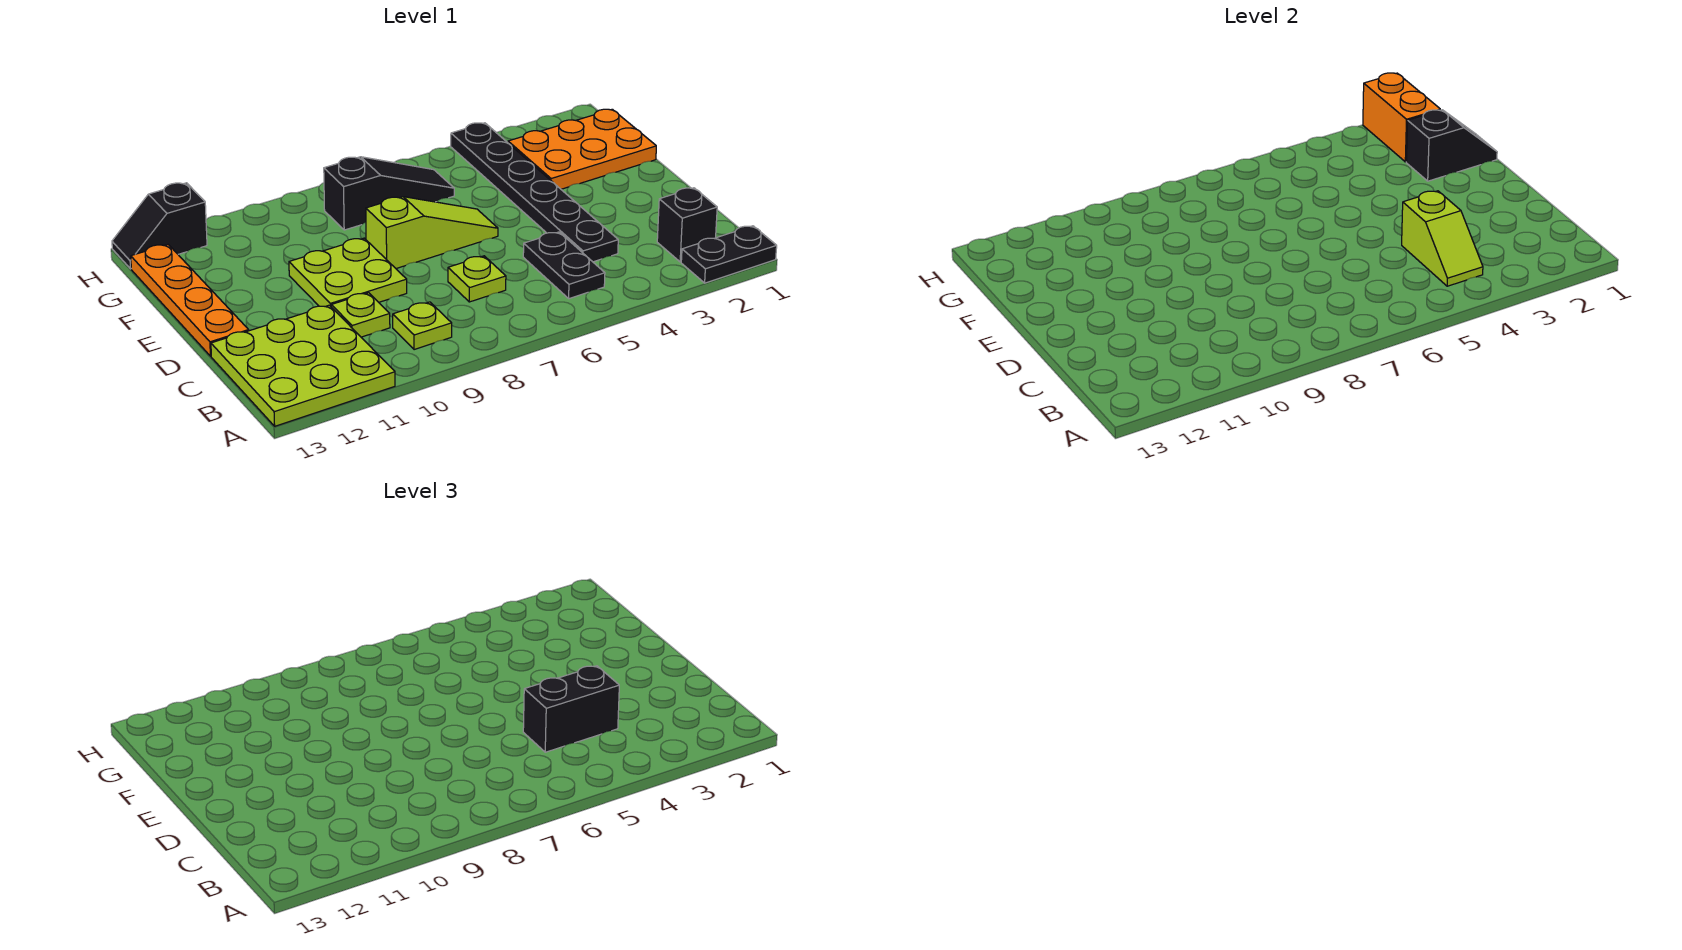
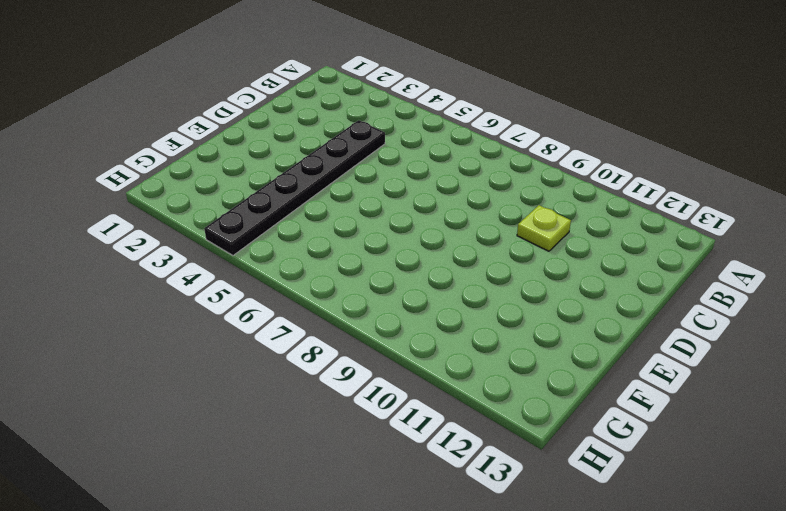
none -> black 1x2 plate [681,226,777,283]
none -> lime 3x3 plate [211,305,395,426]
none -> black 1x1 brick [657,188,717,262]

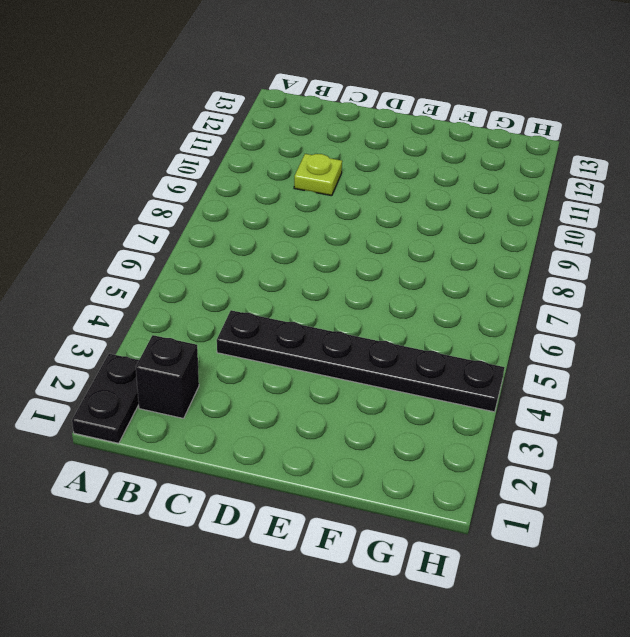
none -> lime 3x3 plate [211,305,395,426]
none -> black 1x2 plate [523,232,605,299]
none -> lime 1x1 plate [393,302,452,350]

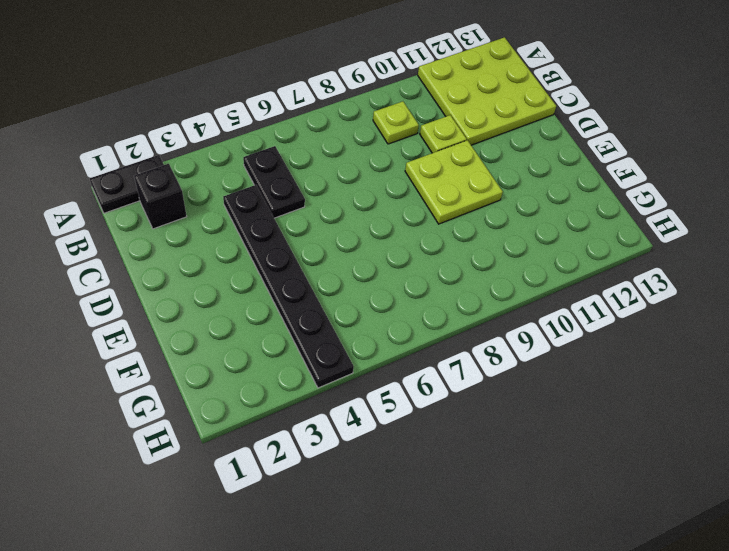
none -> lime 1x1 plate [448,256,506,302]
none -> orange 1x4 plate [131,245,249,356]
none -> lime 1x3 slope [366,197,498,269]

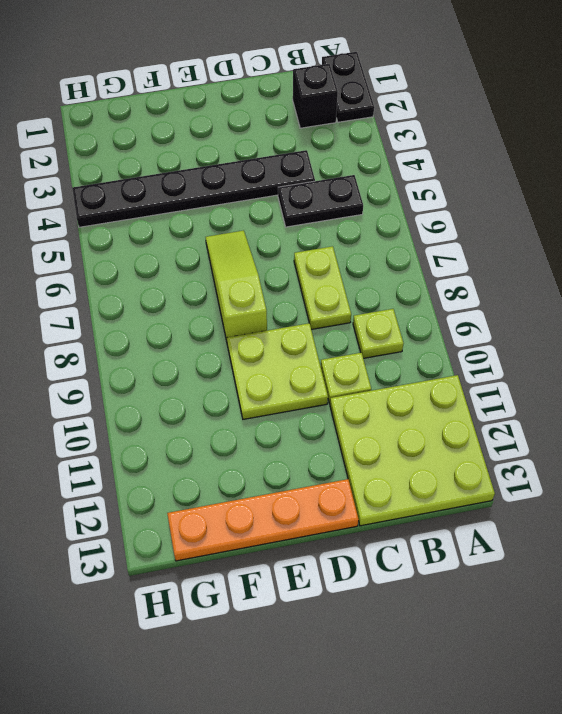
lime 1x2 plate [294,246,351,330] -> lime 1x1 plate [448,256,506,302]
none -> orange 2x3 plate [508,109,656,189]
none -> black 1x3 slope [324,157,454,230]
none -> black 1x2 slope [112,183,207,269]

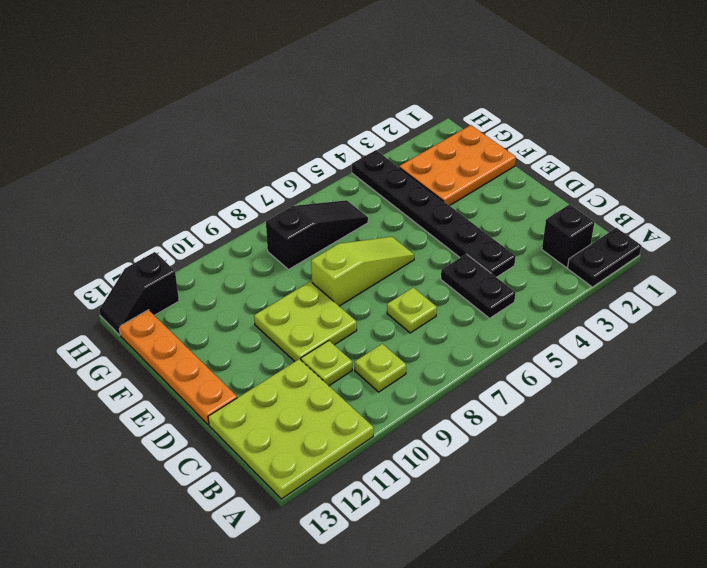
none -> lime 1x2 slope [1402,191,1483,286]
none -> black 1x2 slope [1406,110,1497,181]
none -> orange 1x2 brick [1363,73,1440,162]

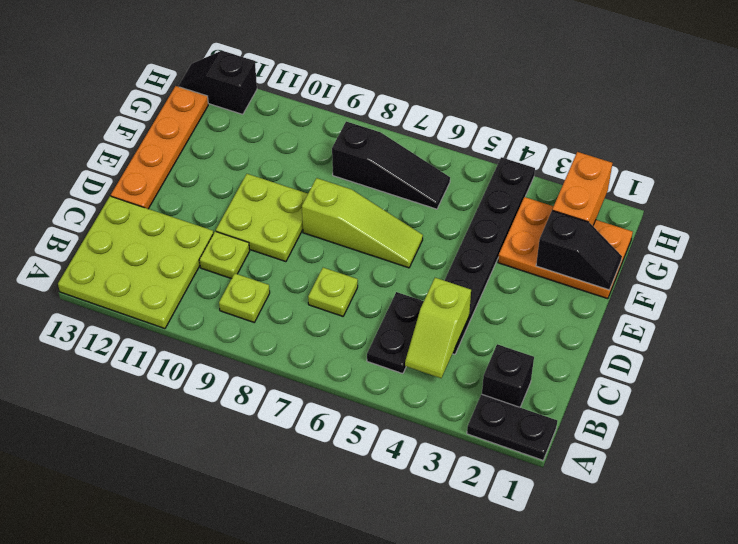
none -> black 1x2 brick [523,666,619,752]

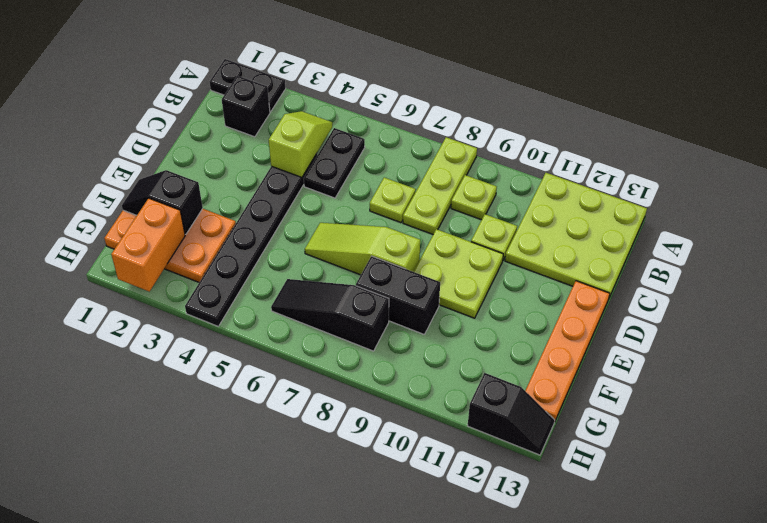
lime 1x3 plate [403,137,477,234] -> none
black 1x2 brick [356,256,440,334] -> black 1x2 brick moved to [523,666,619,752]

